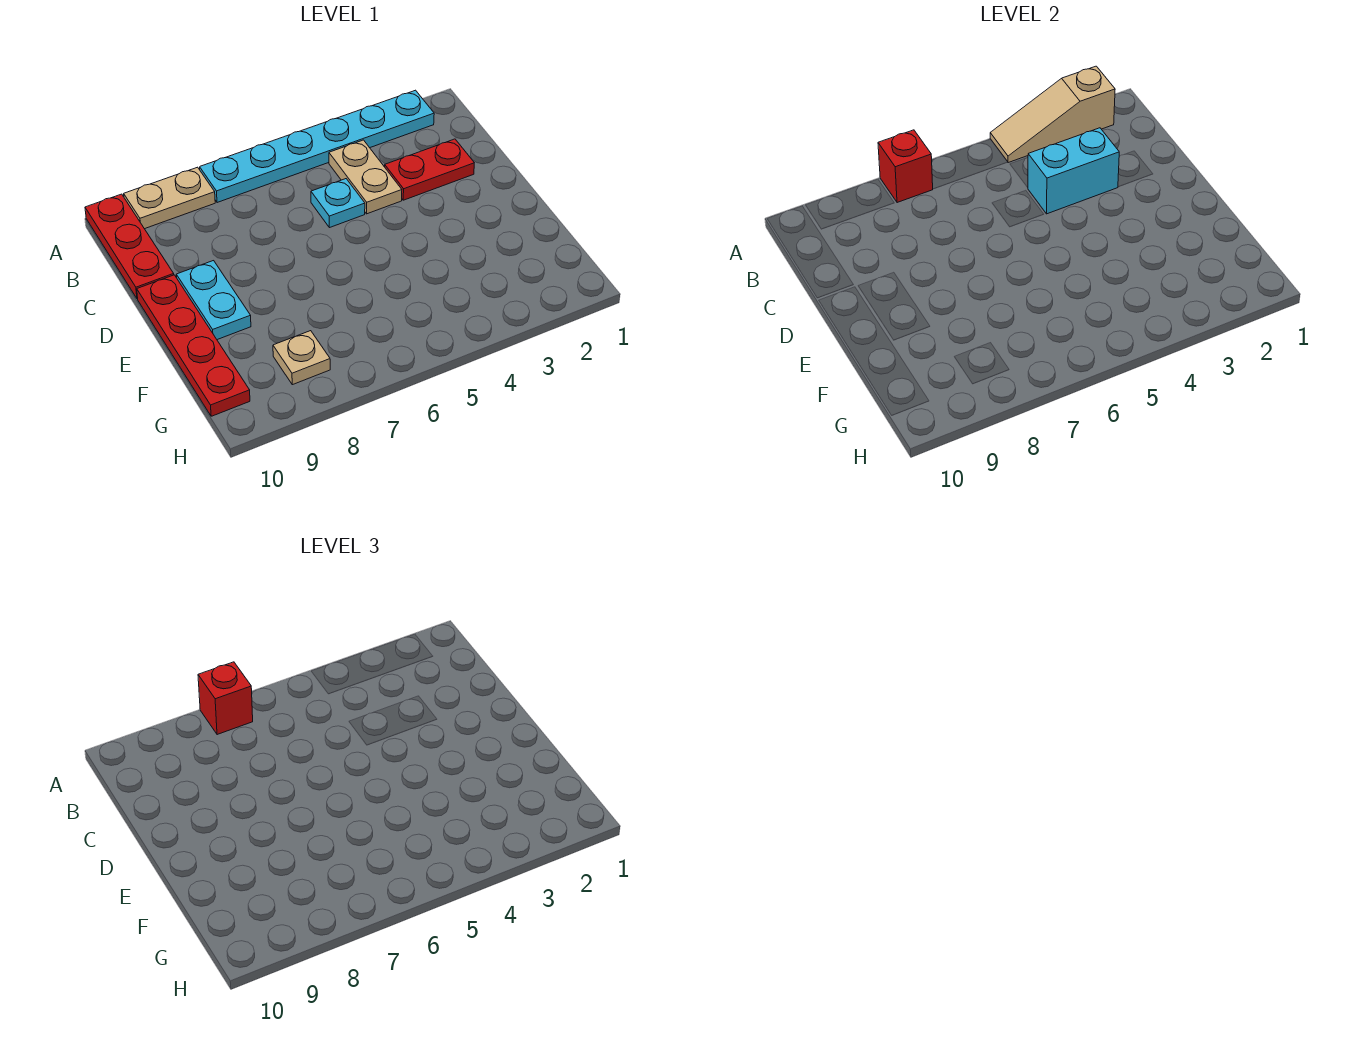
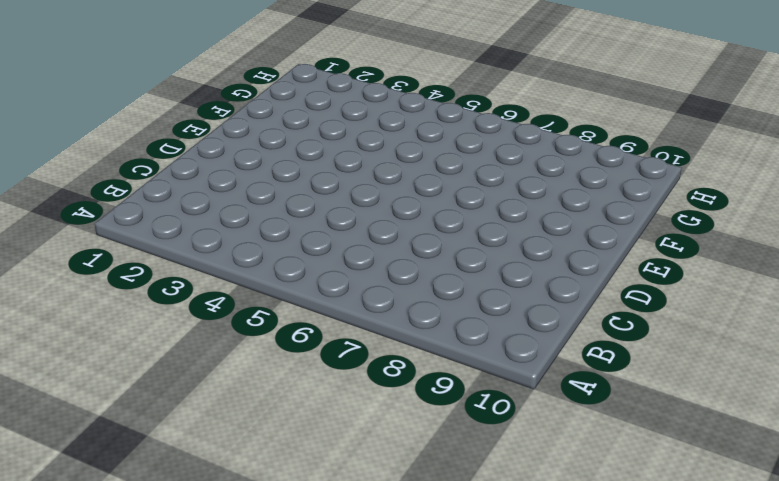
none -> cyan 1x6 plate [200,90,434,203]
none -> tan 1x2 plate [124,167,215,229]
none -> red 1x3 plate [85,194,174,299]

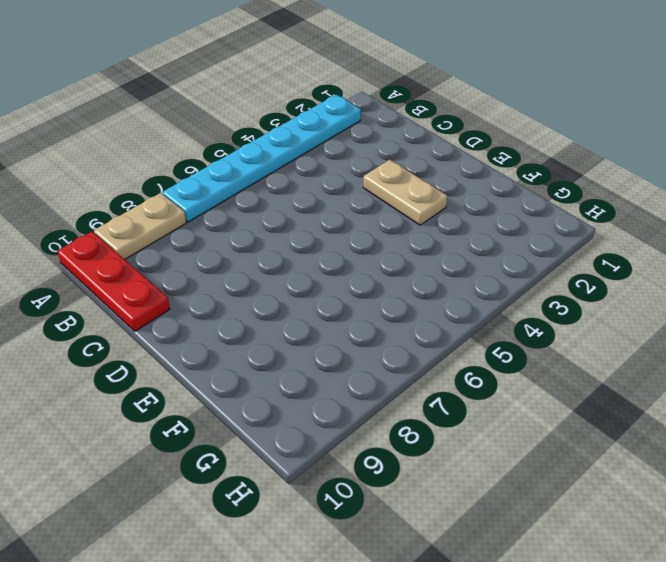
tan 1x2 plate [363,160,447,225] -> tan 1x2 plate moved to [329,140,402,214]
none -> red 1x2 plate [385,139,474,200]
none -> cyan 1x1 plate [311,179,365,228]
none -> cyan 1x2 plate [176,261,251,340]

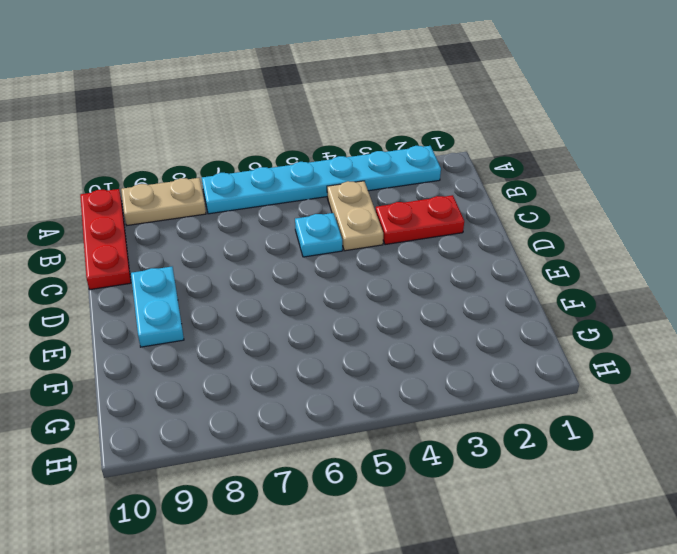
none -> red 1x4 plate [137,275,250,416]
none -> tan 1x1 plate [273,331,330,385]
none -> tan 1x3 slope [990,66,1115,163]

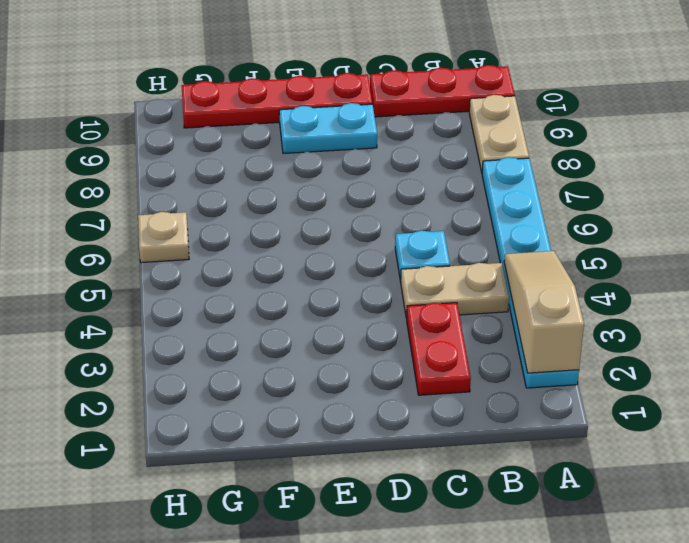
tan 1x1 plate [138,212,189,263] -> tan 1x1 plate moved to [273,331,330,385]
none -> red 1x1 brick [878,130,933,203]
none -> cyan 1x2 brick [1028,128,1119,214]
none -> red 1x1 brick [198,662,253,735]

